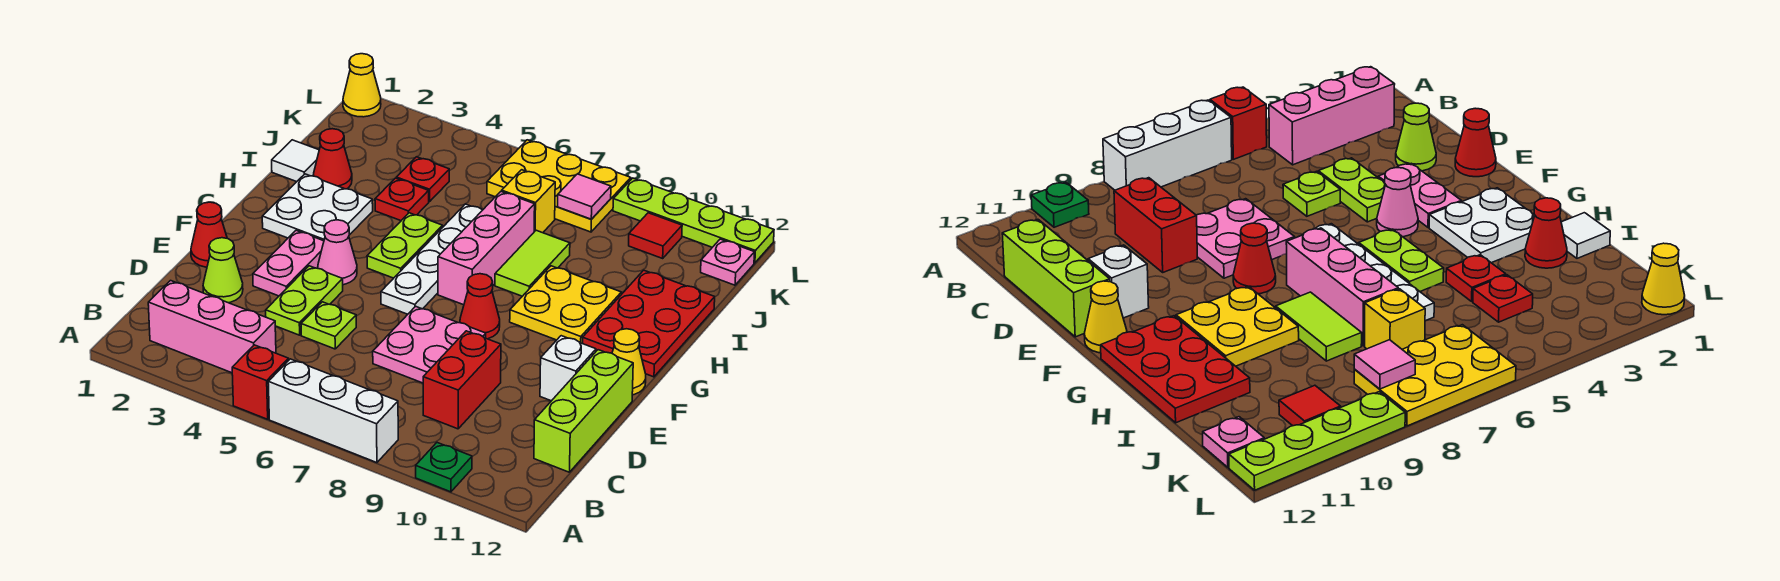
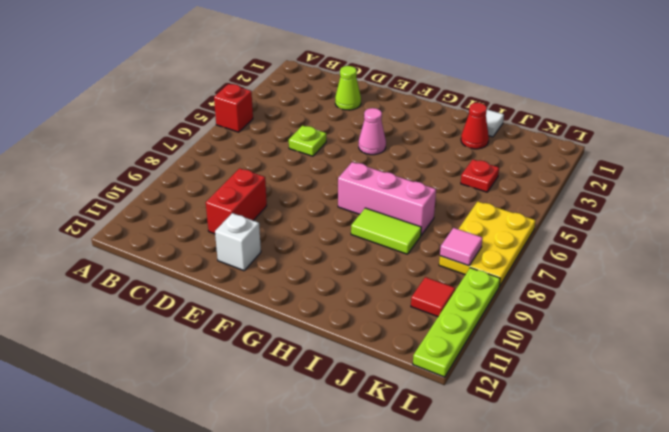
red 1x2 brick [206,168,267,234] -> red 1x2 brick turned to [423,331,501,429]
none -> white 1x3 brick [268,359,398,463]
none -> green 1x1 plate [416,443,472,492]
none -> pink 1x3 brick [148,281,276,373]
none -> lime 1x3 brick [534,350,633,472]

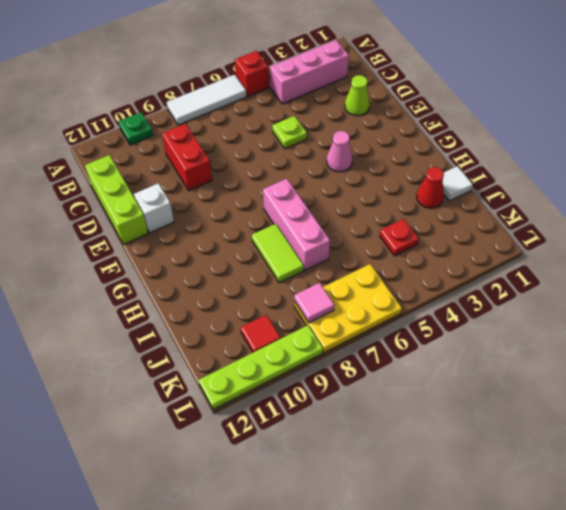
white 1x3 tile [167,75,246,125] -> white 1x3 brick [268,359,398,463]
none -> lime 1x2 plate [266,266,343,335]
none -> pink 2x2 plate [373,306,486,383]
none -> red 1x1 cone [191,202,227,267]
none -> pink 1x2 plate [253,230,324,296]

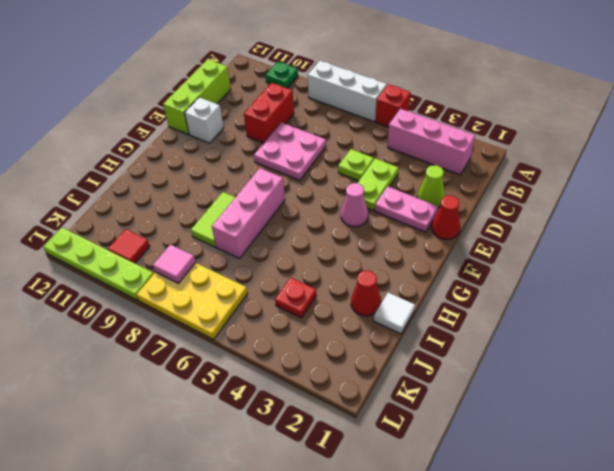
pink 1x2 plate [375,186,438,232] -> pink 1x2 plate turned to [253,230,324,296]
none -> white 1x4 plate [381,204,482,314]
none -> red 1x1 cone [460,274,500,339]
none -> yellow 1x1 cone [612,329,646,395]
none -> white 2x2 plate [262,174,373,241]

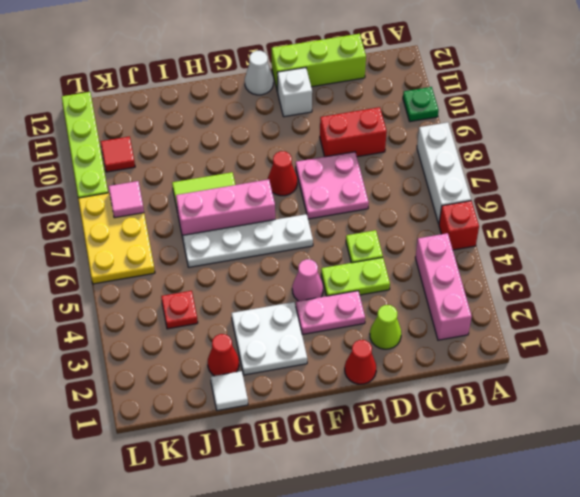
white 1x1 cone [245,51,273,95] -> yellow 1x1 cone [612,329,646,395]
none -> lime 1x2 plate [367,213,443,278]
none -> yellow 2x2 plate [510,266,621,343]
none -> red 2x3 plate [582,270,715,377]
none -> red 1x1 plate [375,178,429,221]

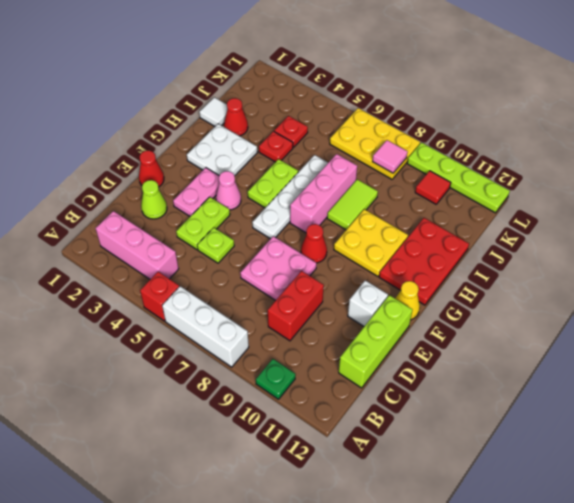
none -> yellow 1x1 brick [502,170,555,233]
none -> pink 1x1 plate [701,239,755,285]
none -> yellow 1x1 cone [343,54,381,117]

